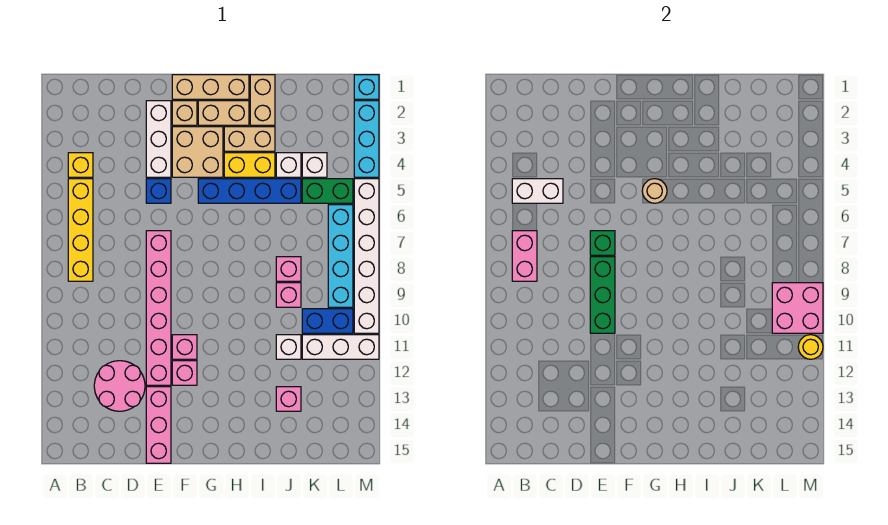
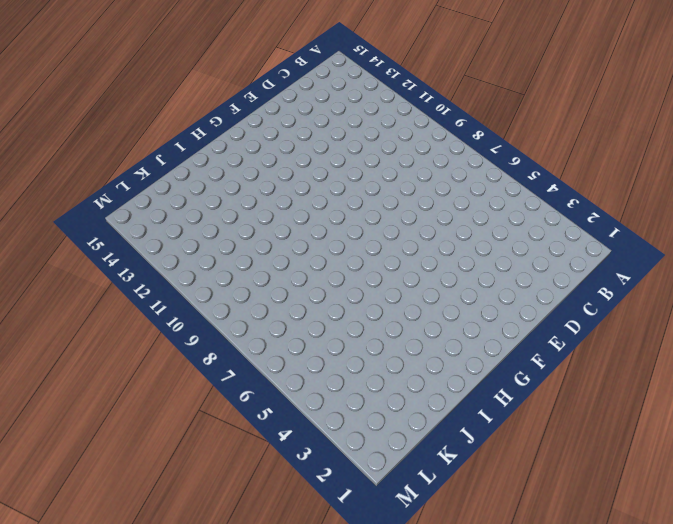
none -> yellow 1x1 brick [68,153,93,177]
none -> yellow 1x4 brick [68,179,93,281]
none -> pink 2x2 round brick [94,361,145,411]
none -> white 1x3 brick [146,101,171,177]

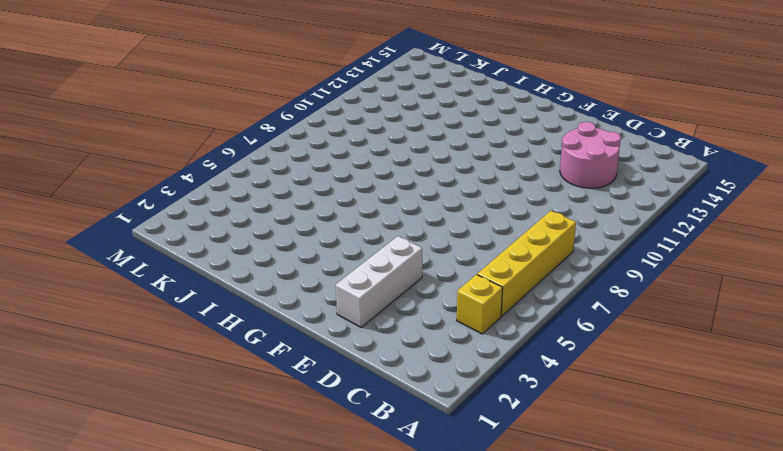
none -> blue 1x1 brick [146,179,171,203]
none -> pink 1x6 brick [146,231,171,385]
none -> pink 1x3 brick [146,387,171,463]
none -> tan 1x3 brick [172,75,249,99]

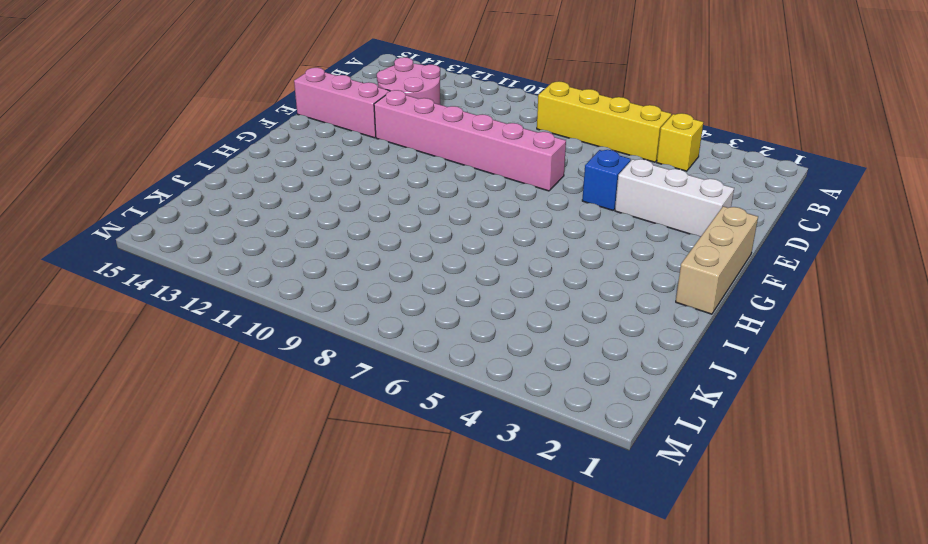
none -> tan 1x1 brick [172,101,197,125]
none -> tan 2x2 brick [172,127,223,177]
none -> pink 1x1 brick [172,335,197,359]
none -> pink 1x1 brick [172,361,197,385]

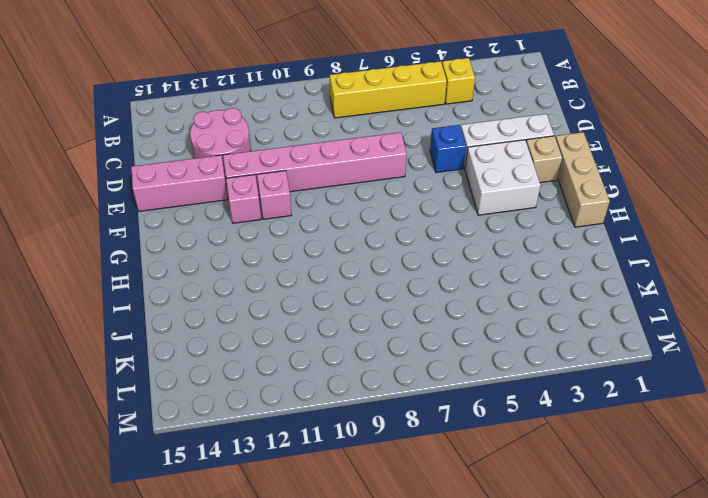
white 2x2 brick [465,140,541,215] -> tan 2x2 brick [172,127,223,177]
none -> tan 1x2 brick [198,101,249,125]
none -> blue 1x4 brick [198,179,301,203]
none -> tan 1x2 brick [224,127,275,151]
none -> yellow 1x2 brick [224,153,275,177]

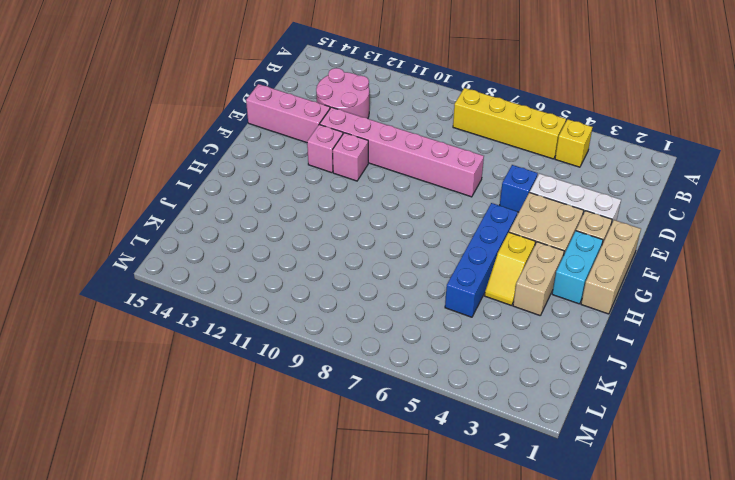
cyan 1x2 brick [552,231,603,304] -> tan 1x2 brick [198,101,249,125]
yellow 1x2 slope [485,232,535,306] -> yellow 1x2 brick [224,153,275,177]
none -> tan 1x2 brick [250,75,275,125]
none -> white 1x1 brick [276,153,301,177]
none -> pink 1x1 brick [276,257,301,281]
none -> pink 1x1 brick [276,283,301,307]

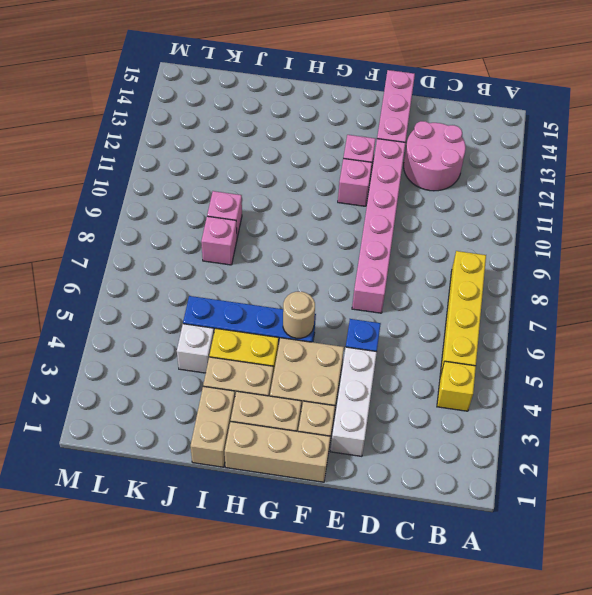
none -> white 1x1 brick [276,335,301,359]
none -> pink 1x1 brick [276,387,301,411]
none -> white 1x1 brick [302,153,327,177]
none -> green 1x2 brick [302,179,353,203]

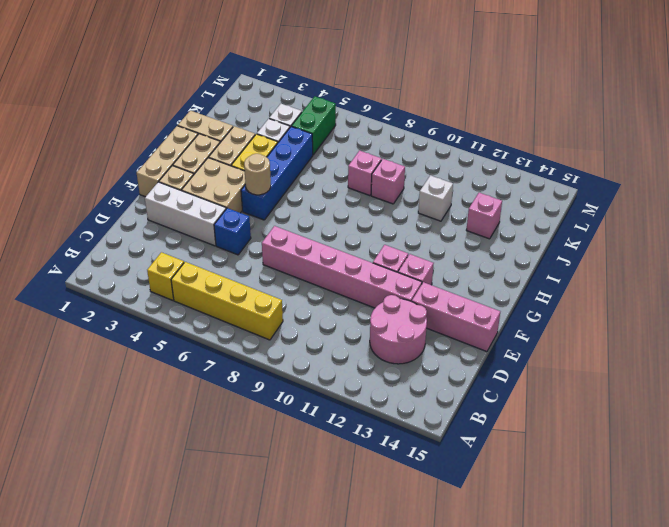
none -> blue 1x2 brick [302,309,353,333]
none -> white 1x3 brick [302,335,379,359]
none -> cyan 1x4 brick [328,205,353,307]
none -> cyan 1x1 brick [354,75,379,99]

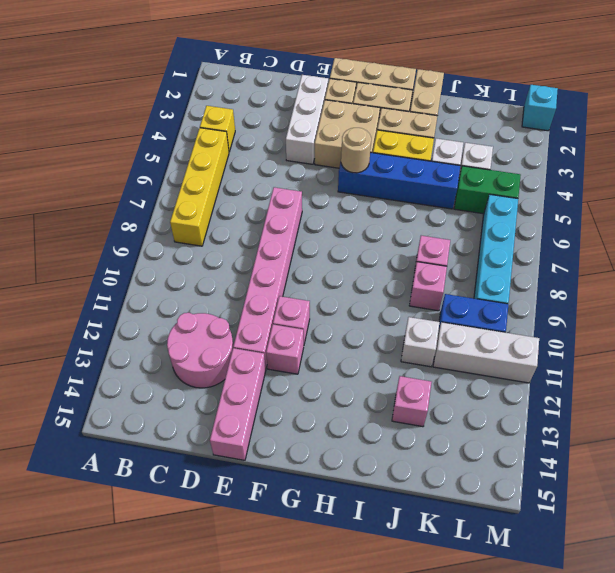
none -> blue 1x1 brick [146,179,171,203]
none -> cyan 1x3 brick [354,101,379,177]
none -> white 1x6 brick [354,179,379,333]
none -> white 1x2 brick [512,179,563,203]

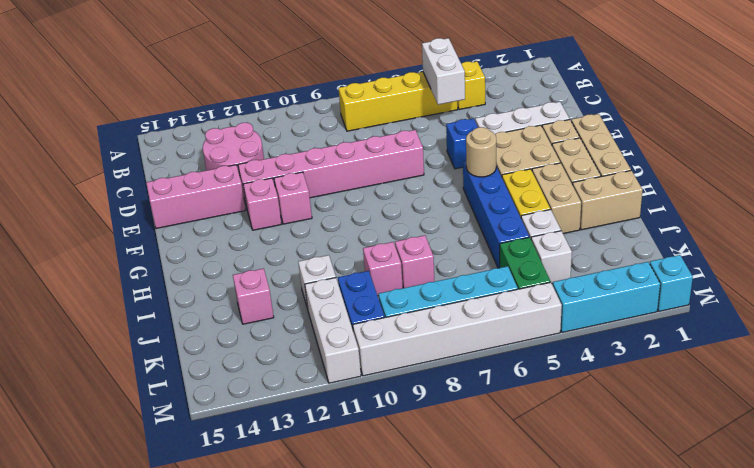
none -> pink 1x2 brick [512,231,537,281]
none -> green 1x1 brick [590,231,615,255]
none -> green 1x3 brick [590,257,615,333]
none -> pink 2x2 brick [772,283,823,333]

